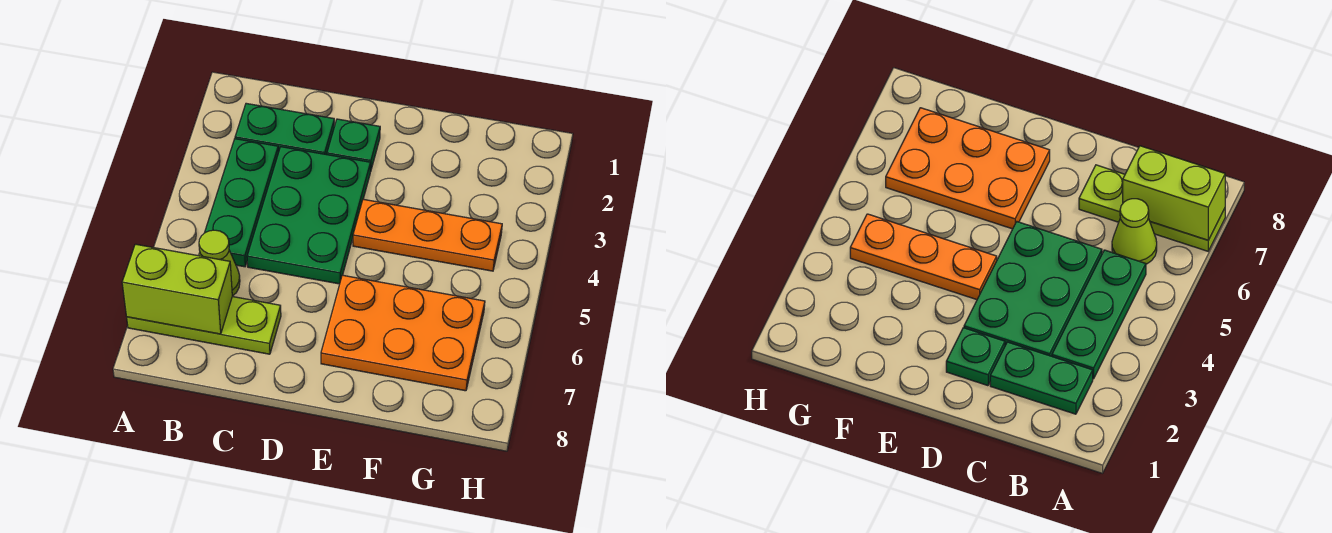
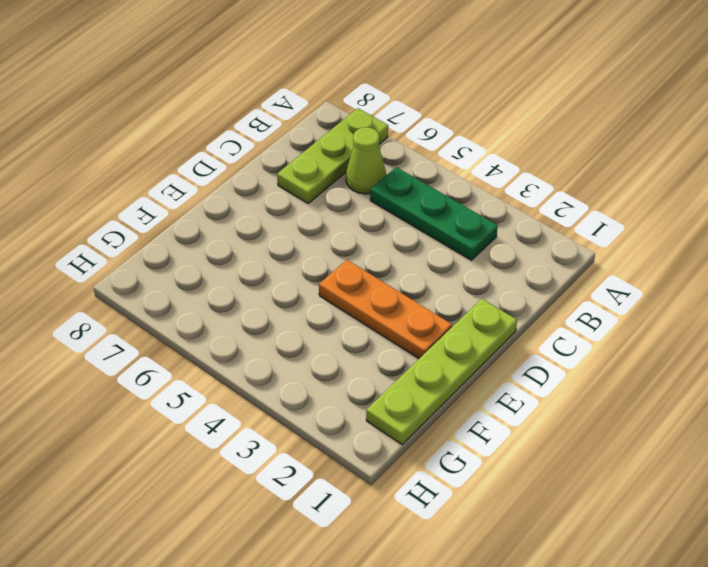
lime 1x4 plate [366,299,517,445] -> none
orange 1x3 plate [319,260,452,359] -> orange 1x3 plate turned to [353,199,502,271]
none -> green 1x2 plate [235,103,334,155]
none -> green 2x3 plate [247,147,370,284]

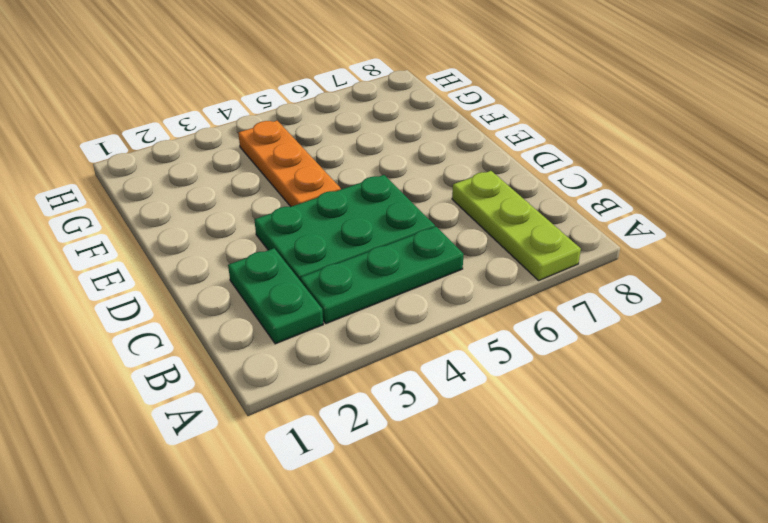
none -> lime 1x1 cone [199,230,240,296]
none -> green 1x1 plate [327,119,380,172]

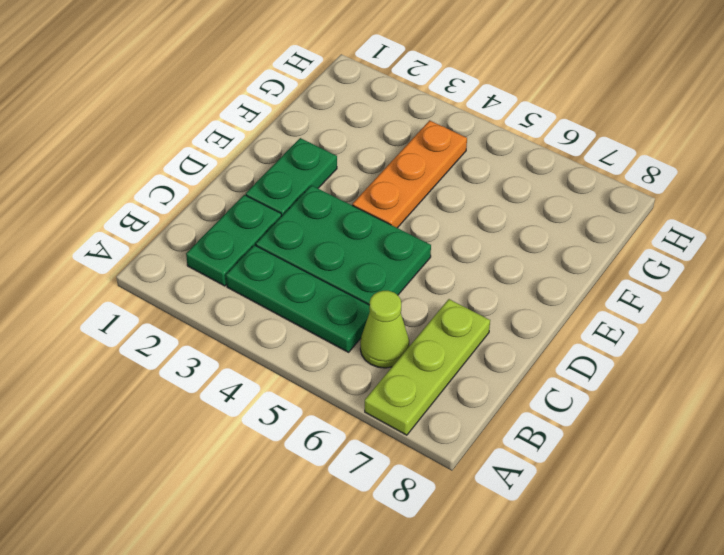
green 1x2 plate [246,138,337,215] -> green 1x1 plate [327,119,380,172]
none -> orange 2x3 plate [321,275,485,391]
none -> lime 1x2 brick [122,244,232,334]

